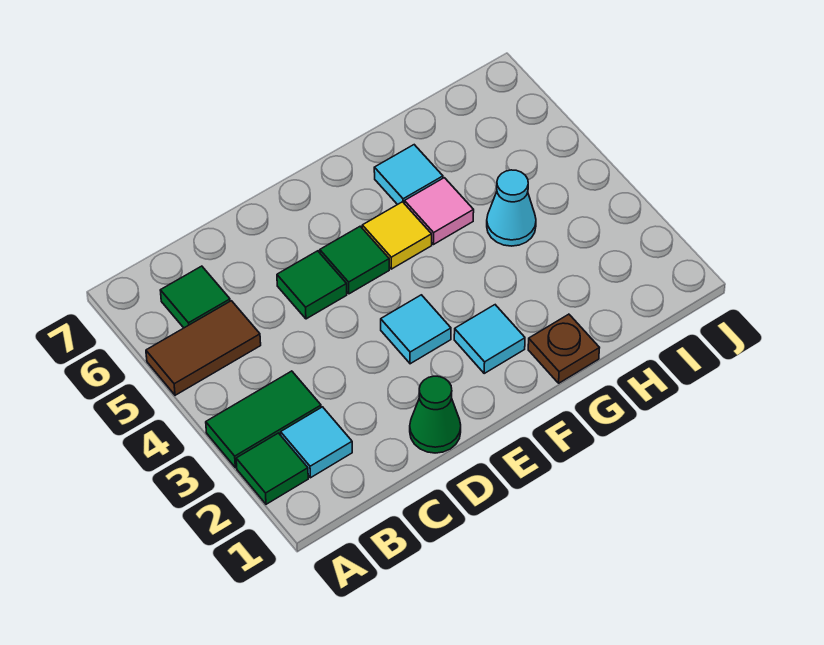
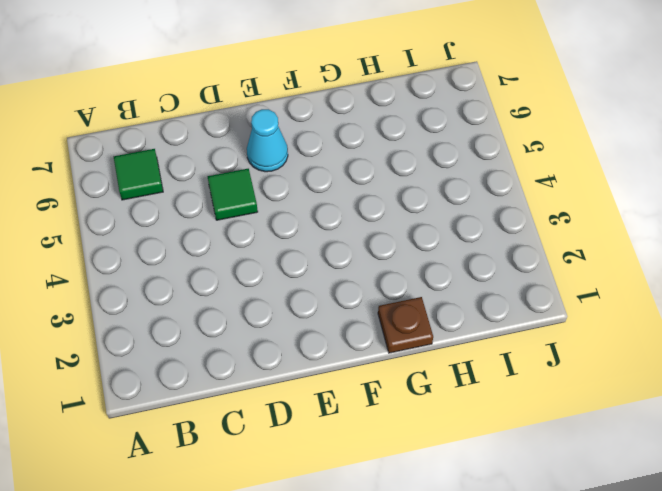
cyan 1x1 cone [247,109,288,172] -> cyan 1x1 cone moved to [487,170,536,246]
none -> green 1x1 tile [236,433,308,504]
none -> green 1x2 tile [206,371,321,468]
none -> brown 1x2 tile [146,301,261,395]

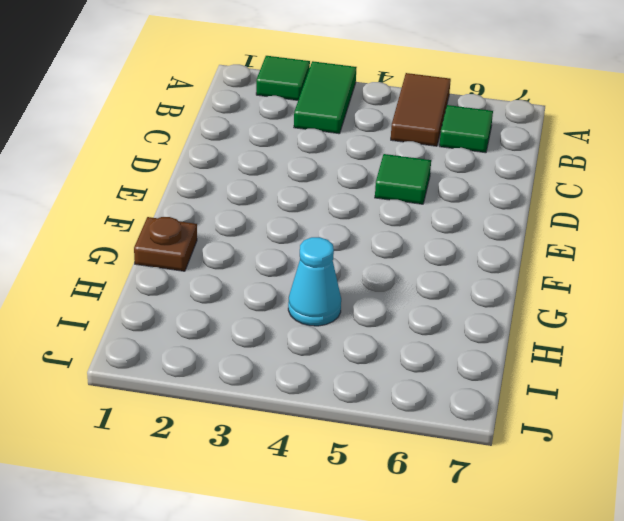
none -> cyan 1x1 tile [281,407,352,478]
none -> green 1x1 cone [410,376,461,453]
none -> cyan 1x1 tile [381,295,451,364]

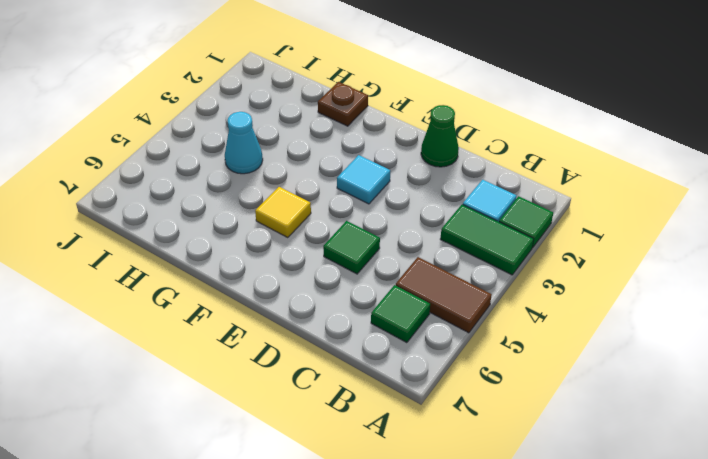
none -> green 1x1 tile [320,226,389,294]
none -> cyan 1x1 tile [454,305,525,373]
none -> pink 1x1 tile [405,178,474,244]

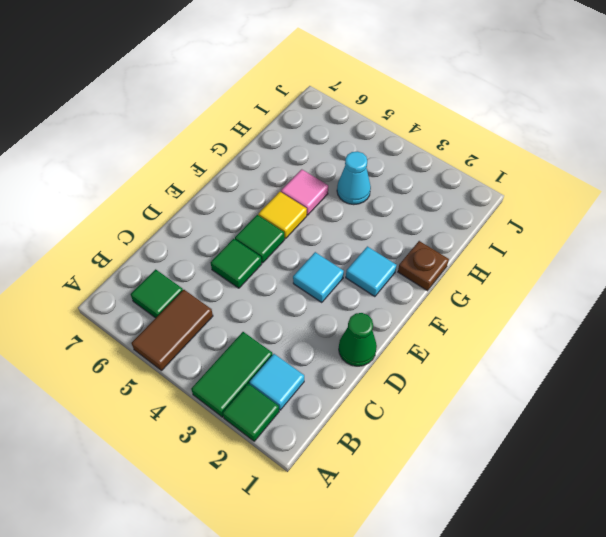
none -> cyan 1x1 tile [374,145,443,205]

